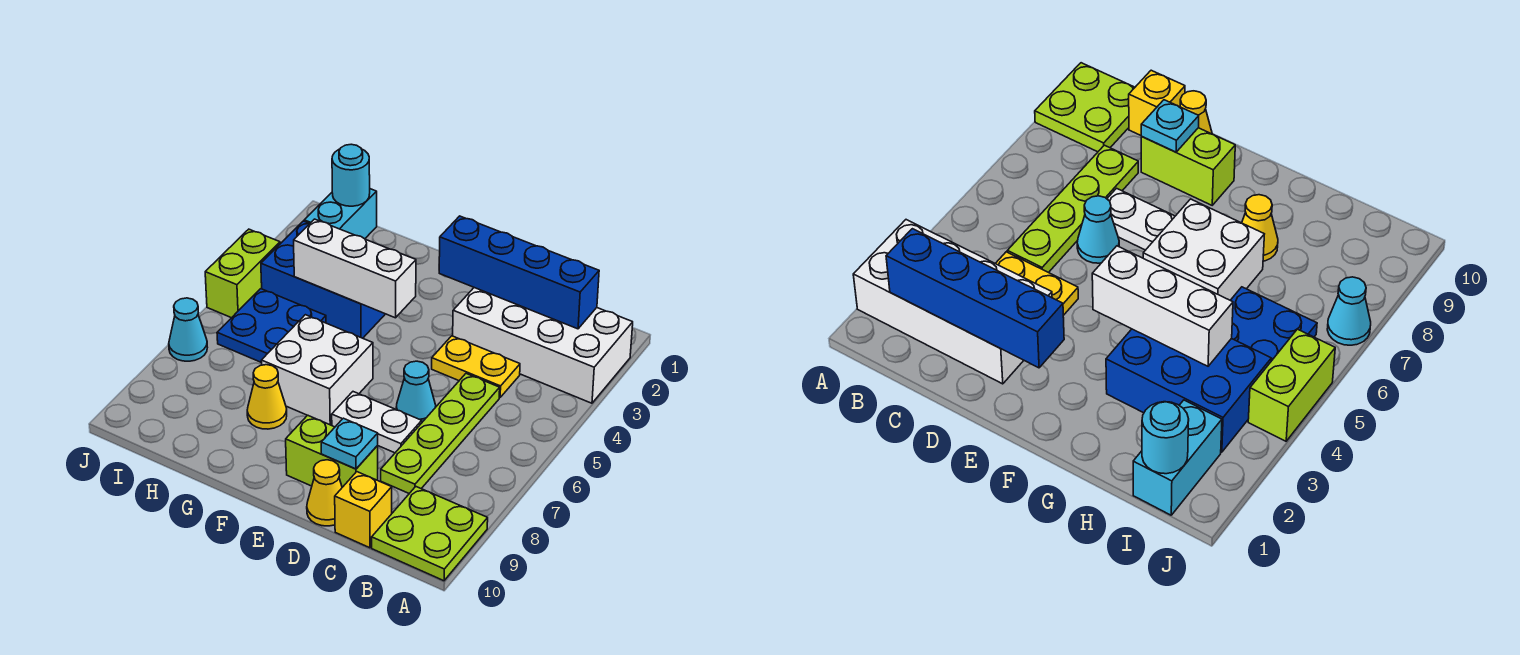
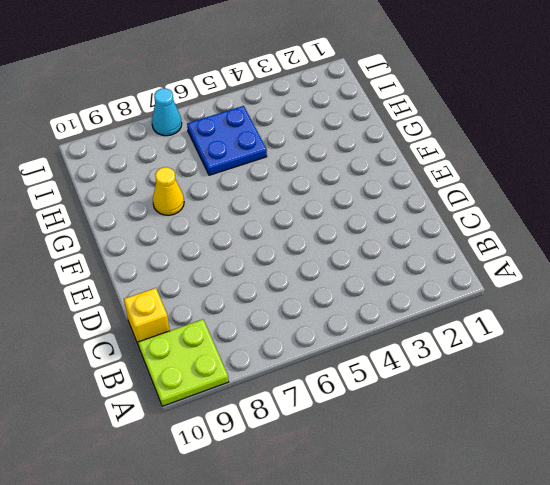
none -> white 2x4 brick [453,288,633,403]
none -> yellow 1x2 plate [432,336,520,398]
none -> lime 1x4 plate [381,374,500,493]

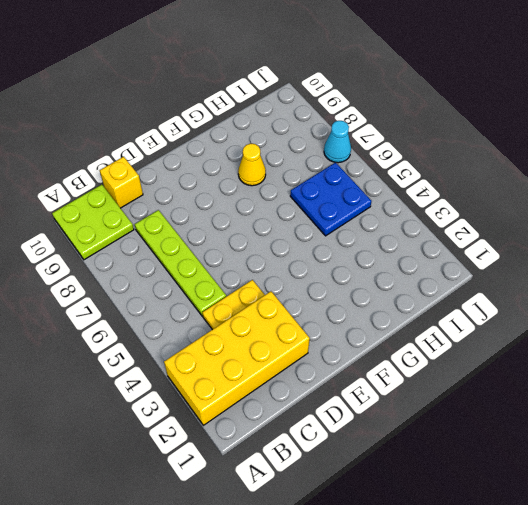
yellow 2x4 brick [164,291,310,425] -> white 2x4 brick [453,288,633,403]
none -> cyan 1x1 cone [396,361,436,422]
none -> white 1x2 plate [332,392,422,453]
none -> lime 1x2 brick [286,415,378,487]

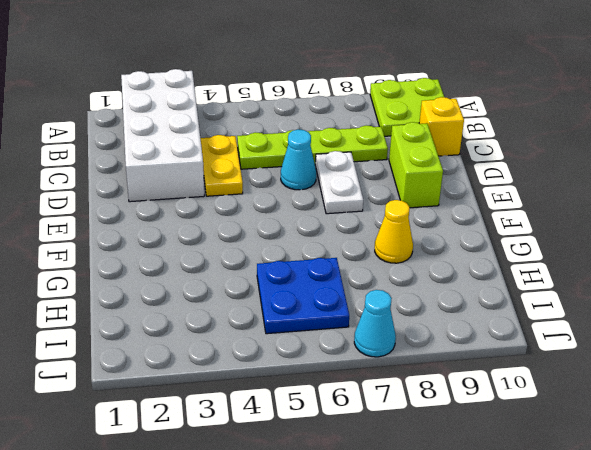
none -> yellow 1x1 cone [307,460,342,526]
none -> white 2x2 brick [261,315,373,425]
none -> blue 2x3 brick [261,221,385,338]

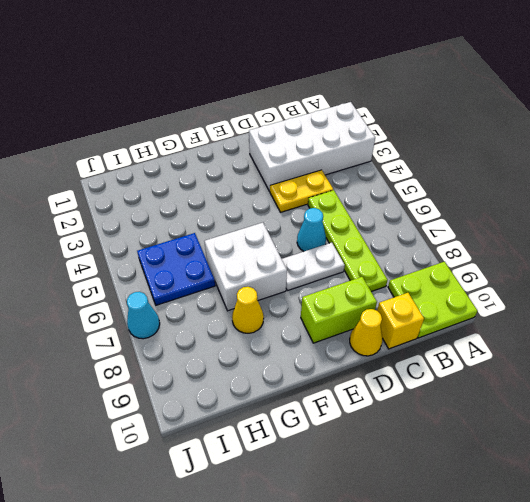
none -> blue 2x3 brick [261,221,385,338]
none -> cyan 1x2 brick [304,189,377,239]
none -> lime 1x2 brick [205,229,280,318]

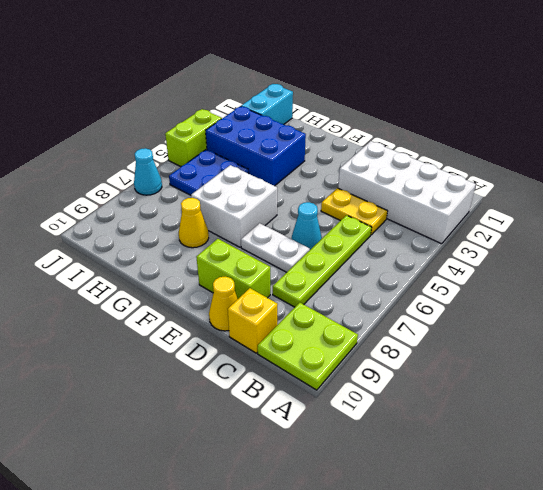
none -> blue 1x4 brick [439,216,599,329]
none -> cyan 1x1 plate [321,418,378,469]
none -> white 1x3 brick [294,219,416,318]

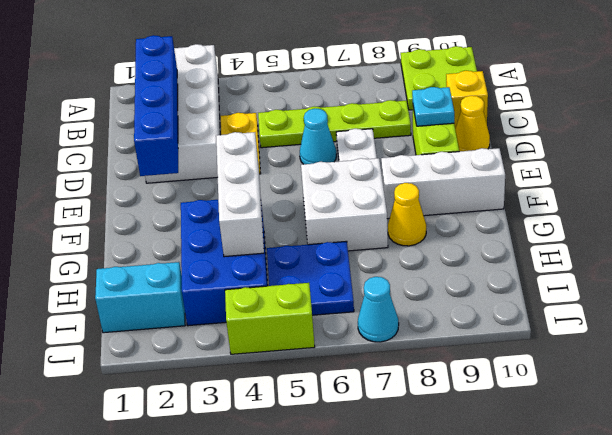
white 1x3 brick [381,148,505,219] -> none
none -> cyan 1x1 round brick [332,144,370,206]

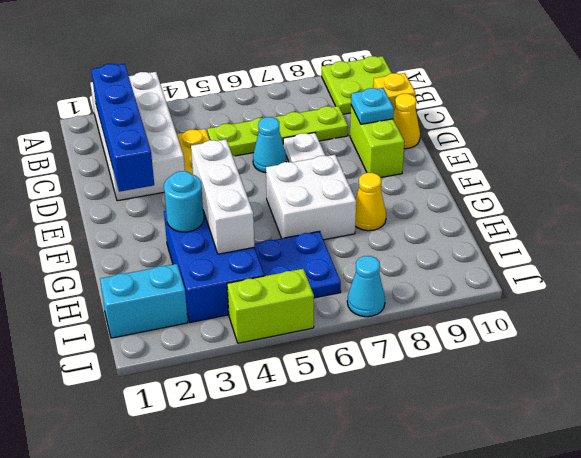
cyan 1x1 round brick [164,171,204,232] -> cyan 1x1 round brick moved to [332,144,370,206]

